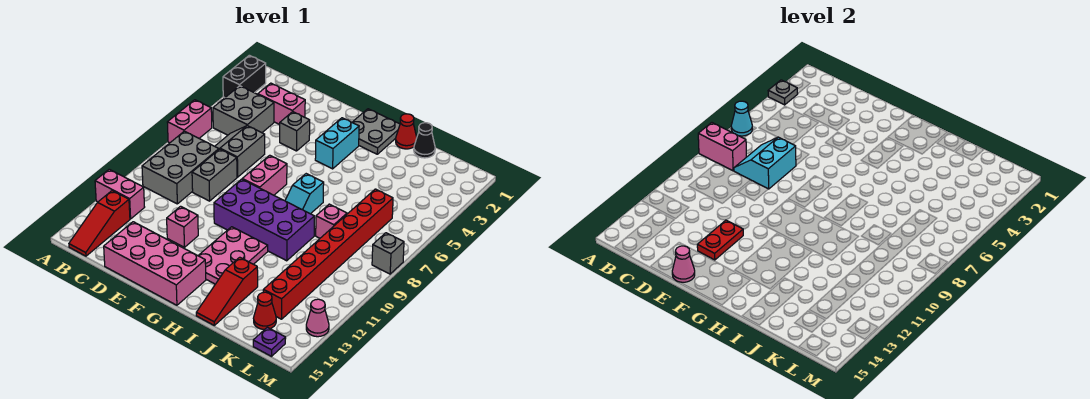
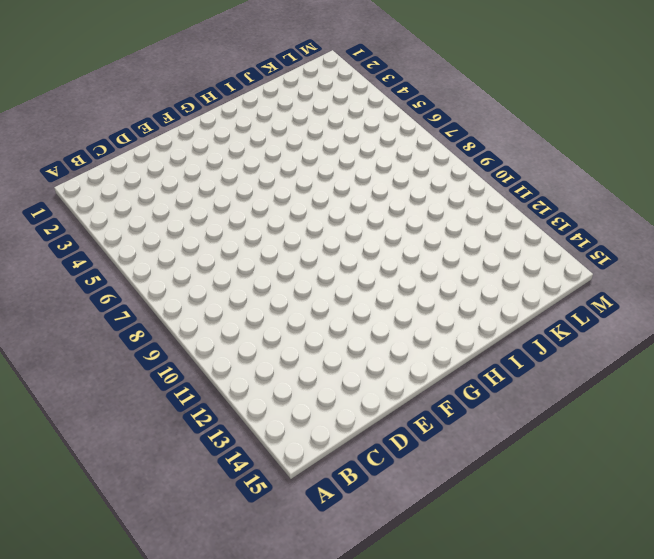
none -> black 1x2 brick [223,55,266,98]
none -> pink 1x2 brick [167,100,212,143]
none -> pink 1x2 brick [95,169,145,219]
none -> grey 2x2 brick [213,86,274,135]

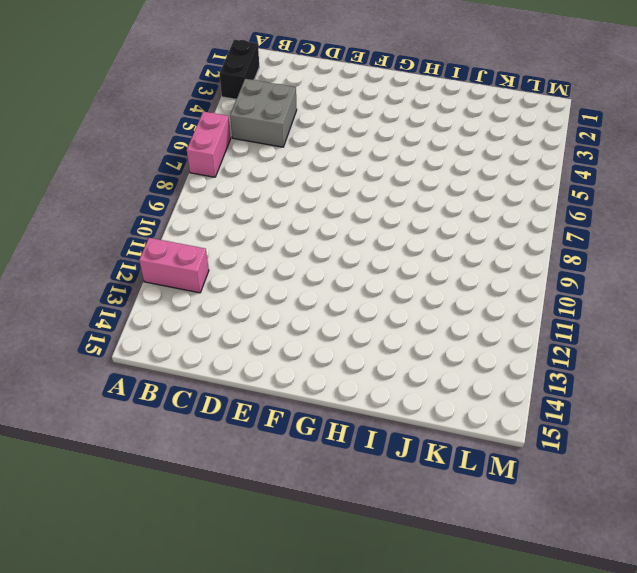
none -> grey 2x3 brick [142,131,219,204]
none -> red 1x3 slope [69,191,130,256]
none -> pink 1x2 brick [258,83,305,125]
none -> grey 2x2 slope [215,126,265,177]

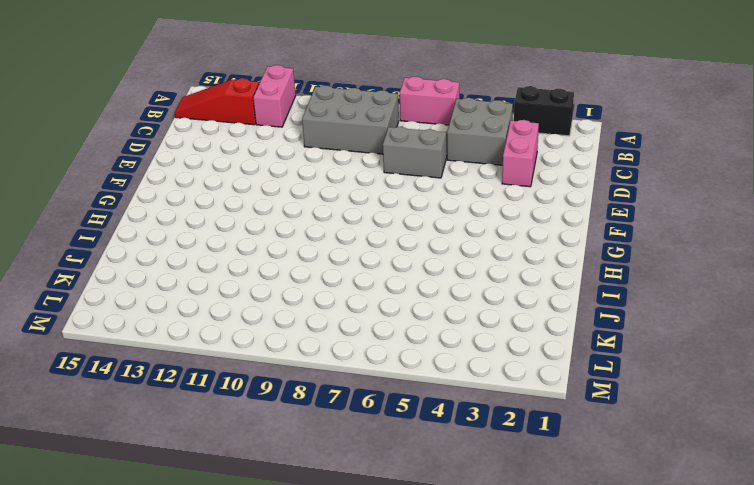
none -> grey 1x2 brick [192,149,237,201]
none -> pink 2x4 brick [104,222,206,305]
none -> grey 1x1 brick [280,112,310,151]
none -> pink 1x1 brick [167,206,198,247]

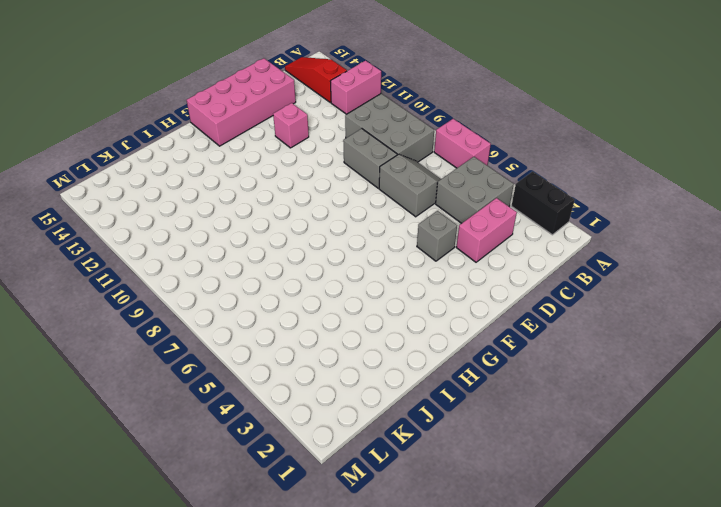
none -> pink 1x2 brick [243,155,287,195]
none -> purple 2x4 brick [214,179,314,261]
none -> grey 2x2 plate [352,109,400,154]
none -> cyan 1x2 brick [315,118,359,169]

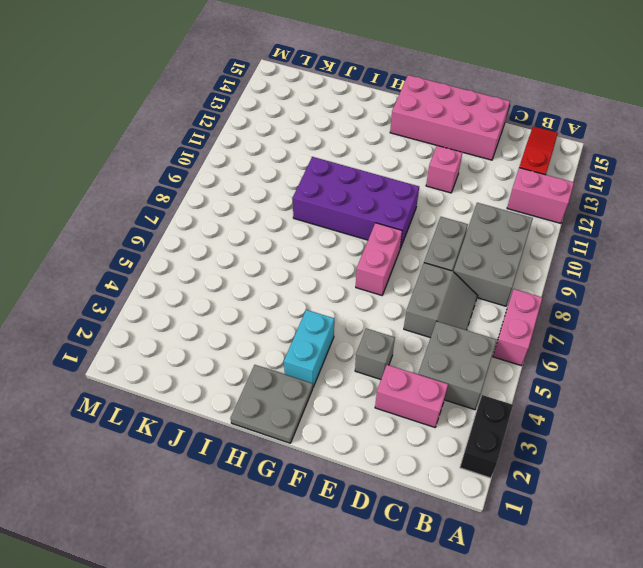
none -> pink 2x3 plate [198,227,268,284]
none -> cyan 1x2 slope [285,174,324,214]
none -> red 1x1 cone [396,114,417,149]
none -> red 1x3 slope [196,257,258,325]

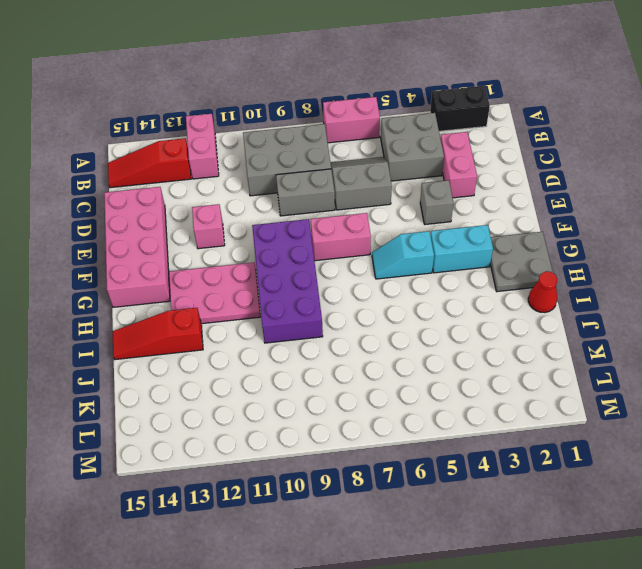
cyan 1x2 slope [372,231,434,279] -> cyan 1x2 slope moved to [285,174,324,214]
none -> black 1x1 cone [414,123,435,158]
none -> pink 1x1 brick [316,204,347,238]
none -> red 1x8 brick [263,189,393,319]
none -> red 1x1 cone [254,292,276,330]

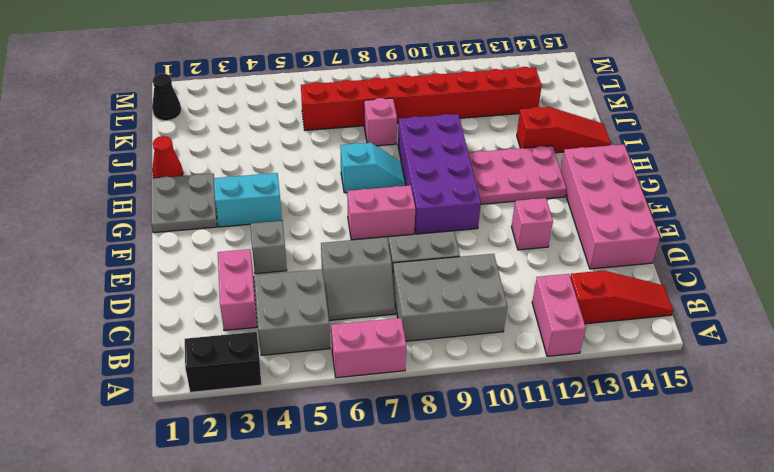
black 1x1 cone [152,74,181,121] -> black 1x1 cone moved to [414,123,435,158]
none -> red 1x1 cone [254,292,276,330]
none -> purple 1x1 plate [253,327,286,356]
none -> grey 1x1 brick [372,233,404,274]
none -> pink 1x1 cone [306,299,329,337]

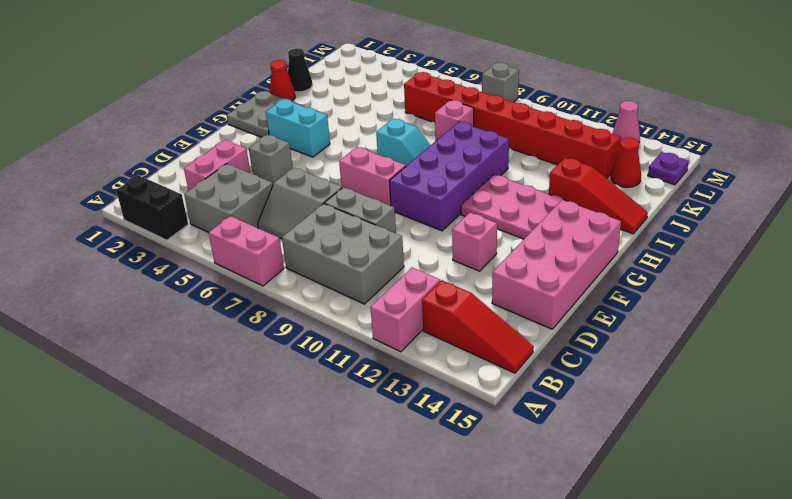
none -> grey 1x1 plate [768,80,798,105]
none -> cyan 1x1 cone [731,101,752,136]
none -> pink 1x2 brick [698,123,746,171]
none -> cyan 2x2 slope [734,137,796,189]

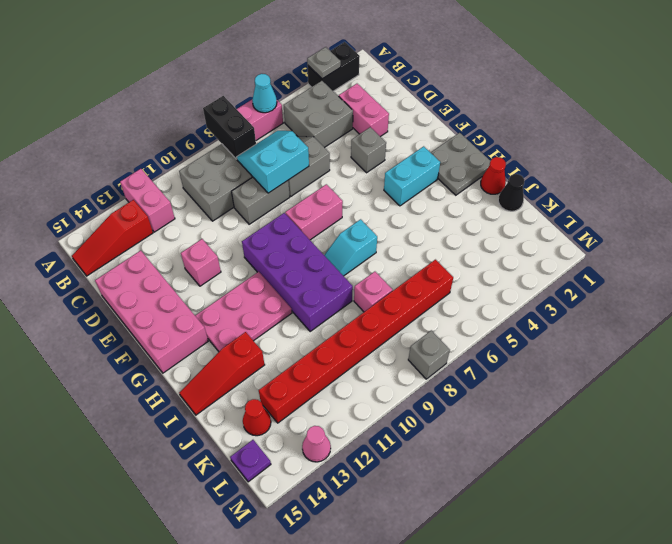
black 1x2 brick [203,96,256,159] -> pink 1x2 brick [698,123,746,171]
none -> red 1x2 plate [697,220,743,260]
none -> pink 1x1 cone [672,246,695,282]

